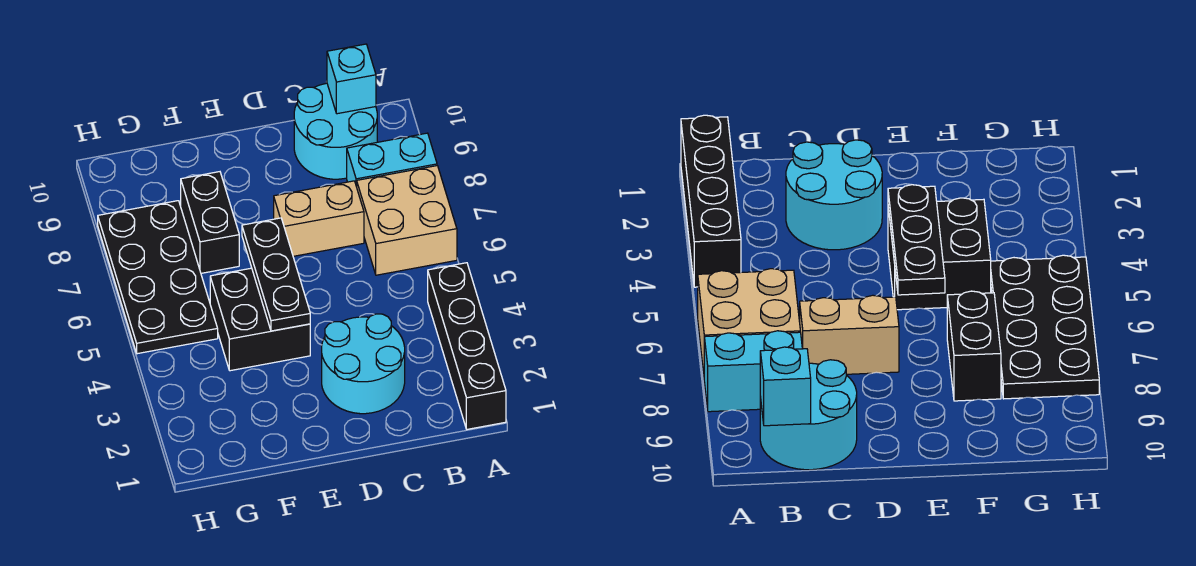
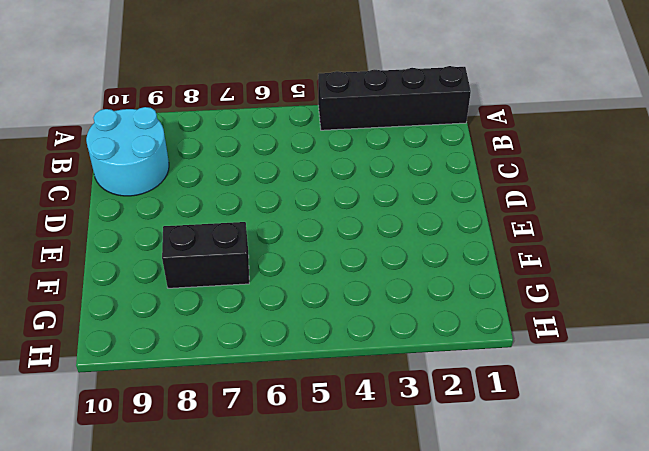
none -> tan 2x2 brick [357,166,457,275]
none -> cyan 1x2 brick [347,133,437,187]

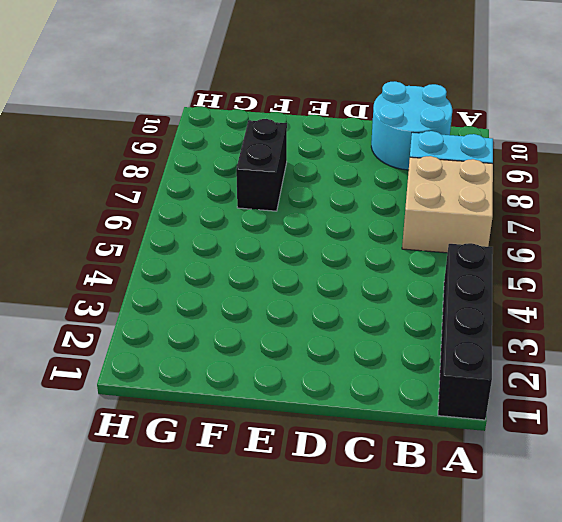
none -> cyan 2x2 round brick [322,314,405,414]
none -> tan 1x2 brick [274,181,364,256]

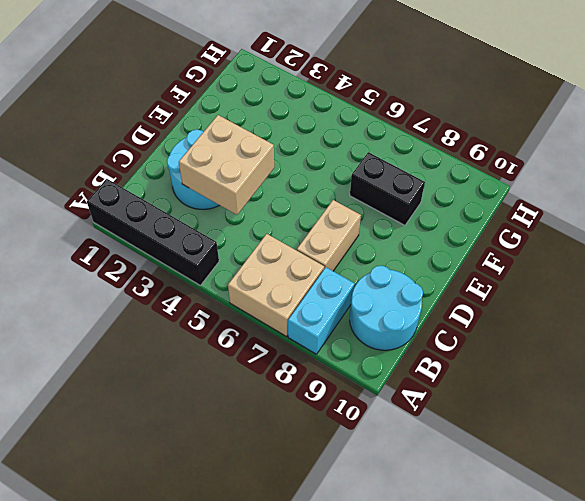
tan 2x2 brick [179,115,274,215] -> none
none -> black 2x2 brick [210,268,310,371]
none -> black 2x4 plate [98,201,218,354]

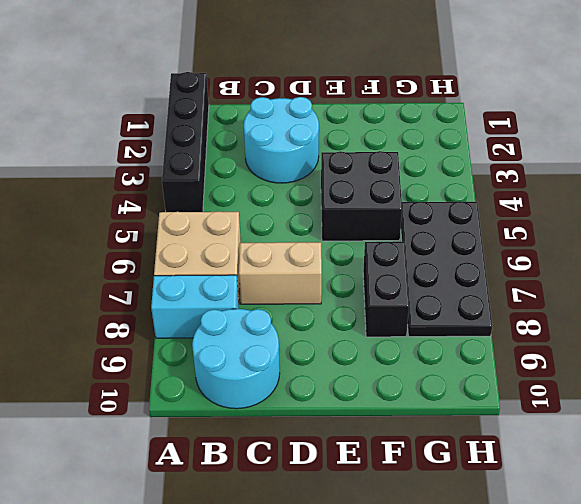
none -> cyan 1x1 brick [327,44,376,114]
none -> black 1x3 plate [242,218,310,331]

